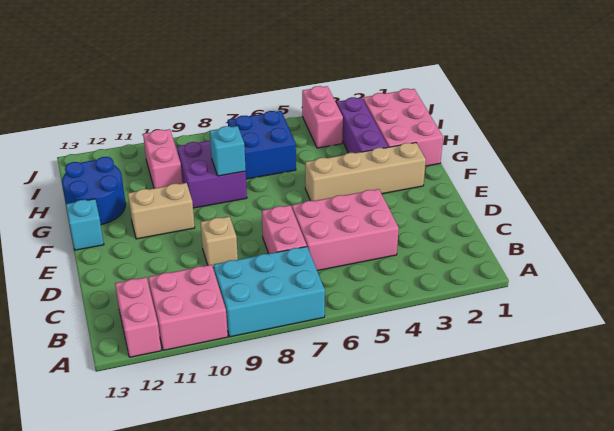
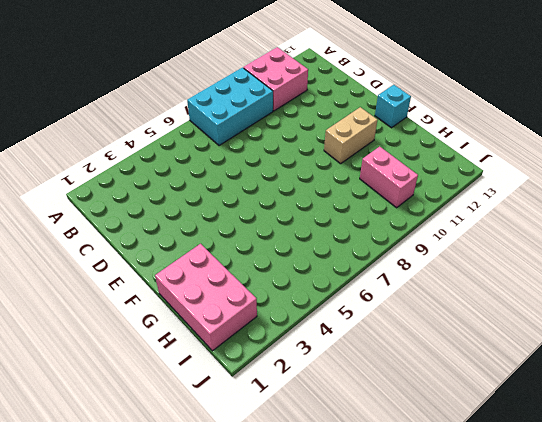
none -> pink 1x2 brick [115,277,161,357]
none -> pink 2x3 brick [292,189,399,271]
none -> pink 1x2 brick [262,205,307,254]

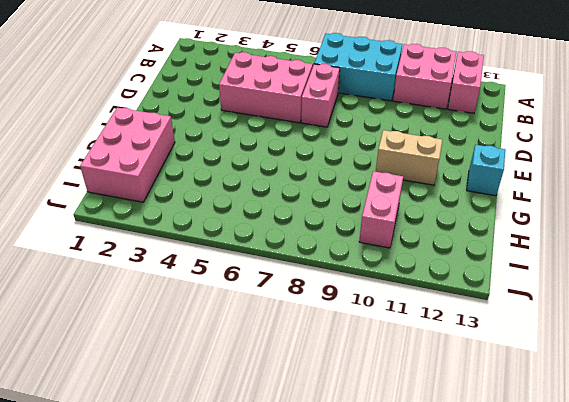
none -> tan 1x1 brick [200,216,238,268]
none -> tan 1x4 brick [305,143,426,201]
none -> purple 1x3 brick [337,97,388,153]

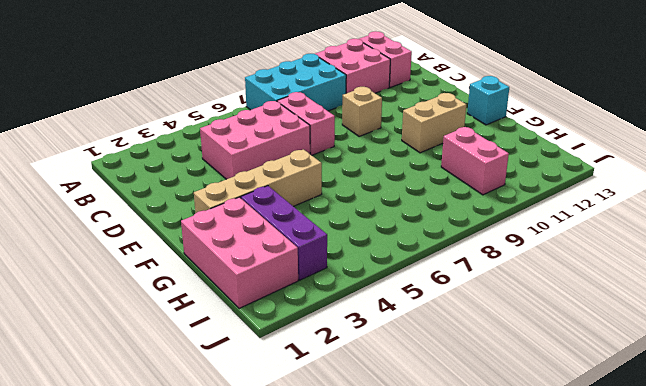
none -> purple 2x2 brick [177,141,247,208]
none -> blue 2x2 round brick [62,157,126,225]
none -> blue 2x2 brick [228,111,296,179]

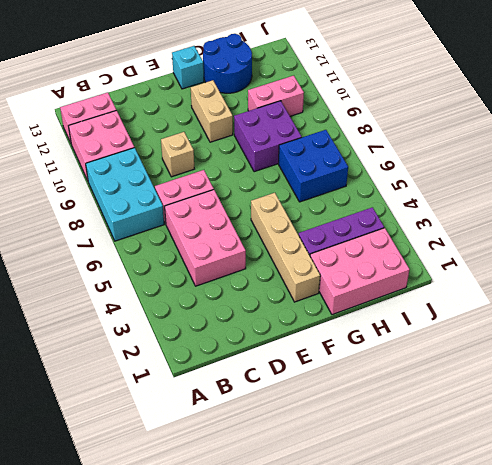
none -> pink 1x2 brick [302,86,343,148]
none -> cyan 1x1 brick [210,126,246,176]

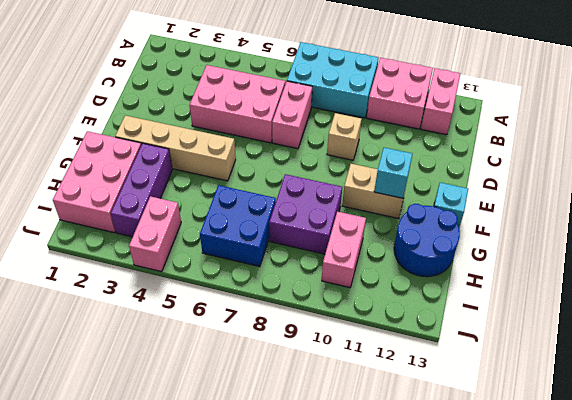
cyan 1x1 brick [374,148,412,198] -> cyan 1x1 brick moved to [210,126,246,176]

